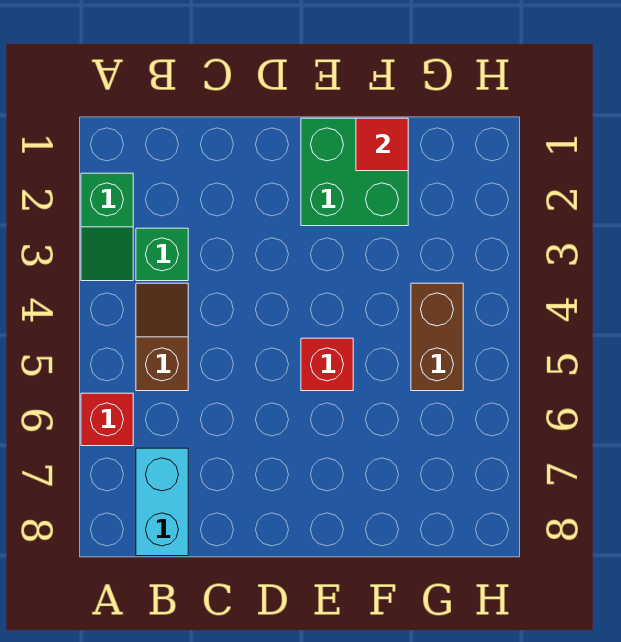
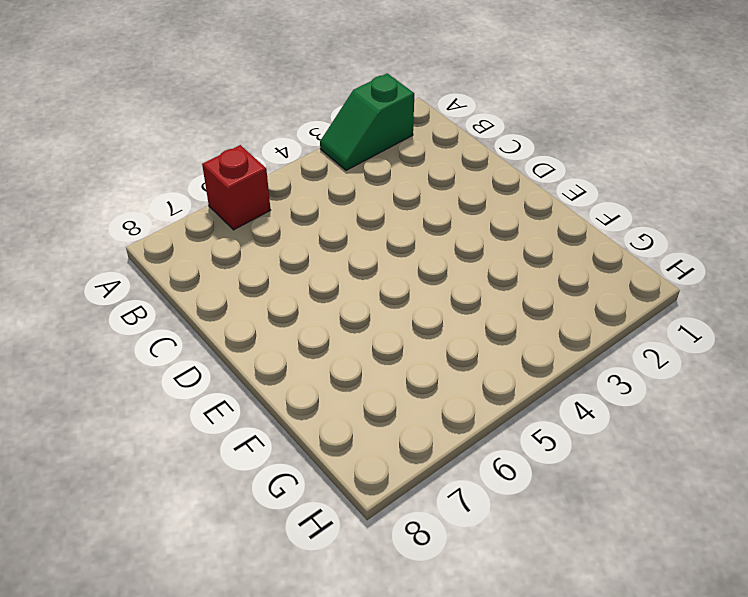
none -> green 1x1 brick [136,228,188,281]
none -> brown 1x2 slope [136,283,188,391]

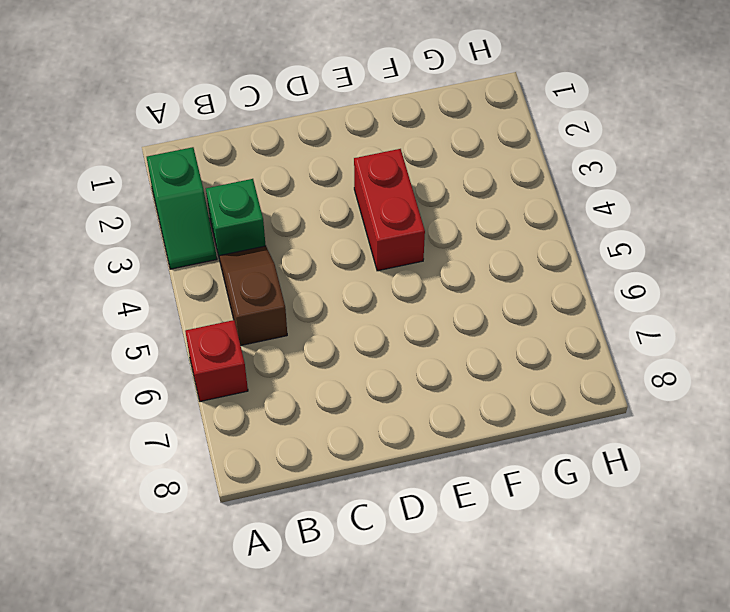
red 1x2 brick [354,149,425,271] -> none
none -> cyan 1x2 brick [136,448,188,556]
none -> green 2x2 brick [301,118,408,226]

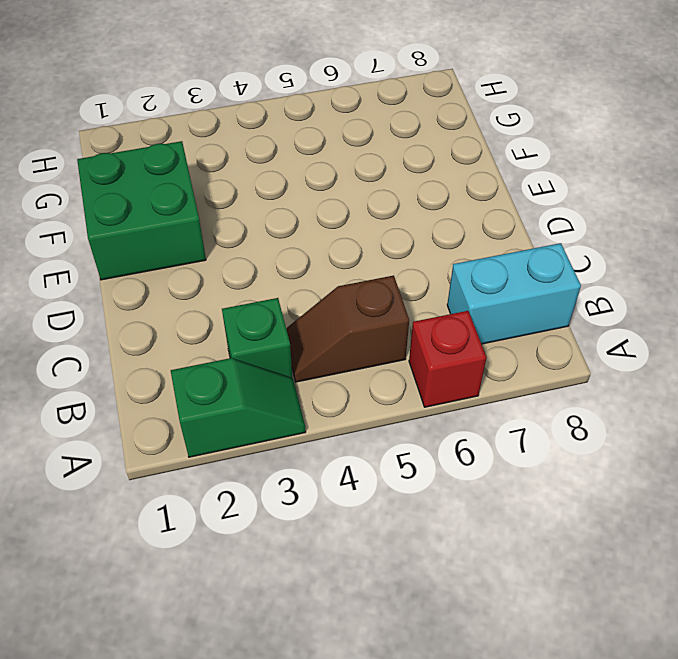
none -> red 1x1 brick [301,338,353,391]
none -> brown 1x2 brick [411,283,463,391]

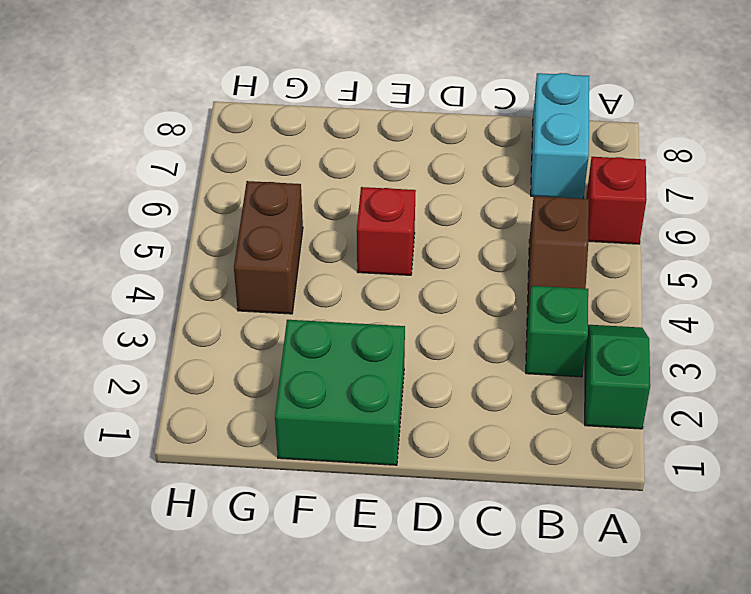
none -> red 1x1 tile [356,118,408,171]

